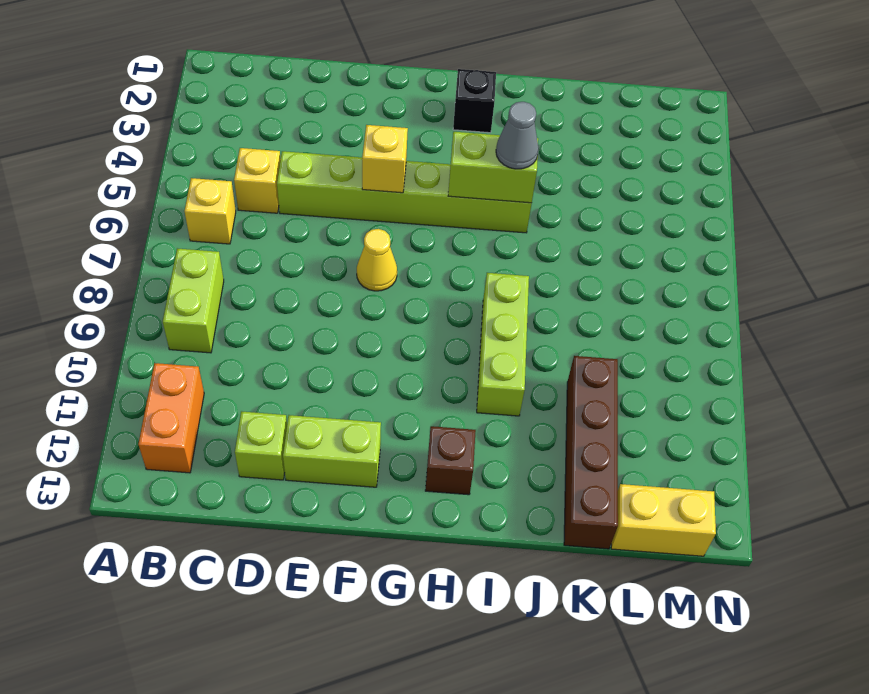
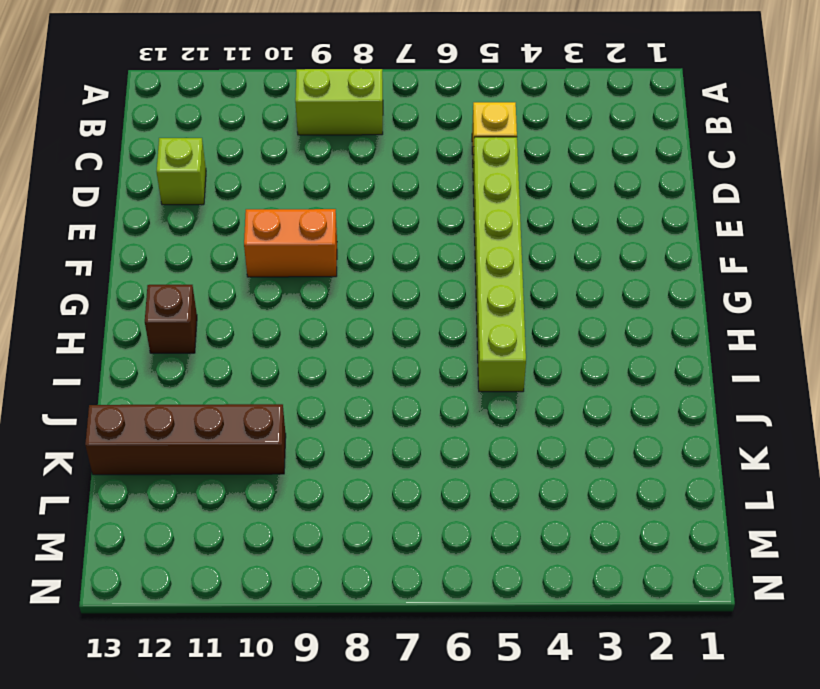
orange 1x2 brick [244,209,337,277] -> orange 1x2 brick moved to [138,363,204,473]
none -> yellow 1x1 brick [184,178,236,244]
none -> lime 1x2 brick [283,415,381,487]
none -> yellow 1x1 cone [357,229,397,291]

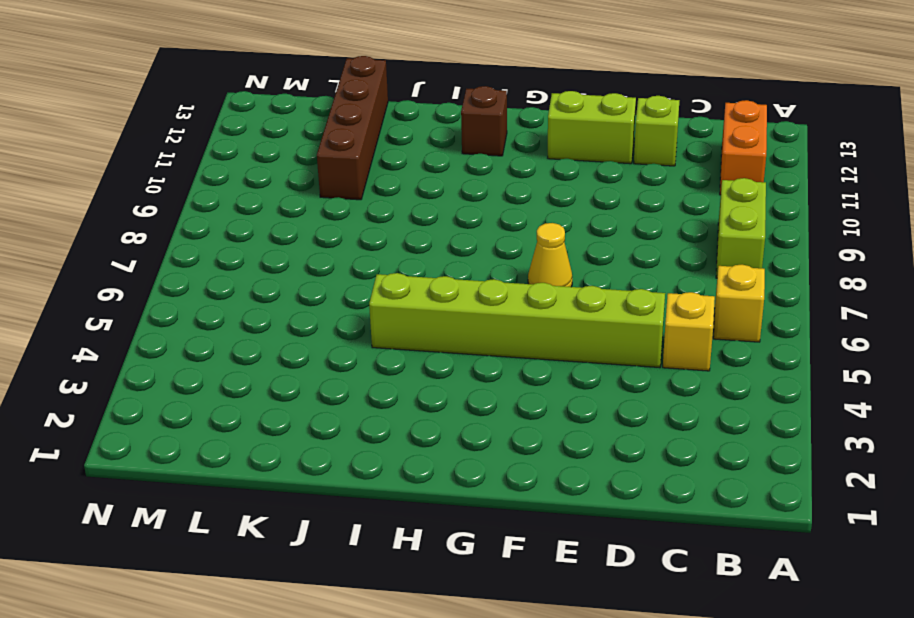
none -> black 1x1 brick [453,69,496,133]
none -> lime 1x3 brick [477,273,529,416]
none -> yellow 1x2 brick [611,484,716,556]

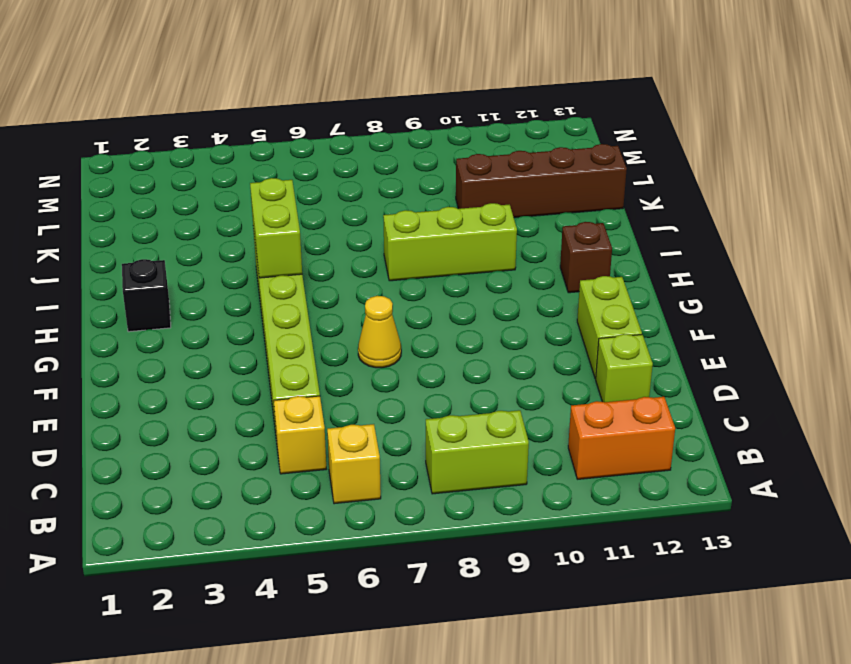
none -> yellow 1x2 brick [611,484,716,556]
none -> yellow 1x1 brick [362,125,408,193]
none -> grey 1x1 cone [496,102,539,169]

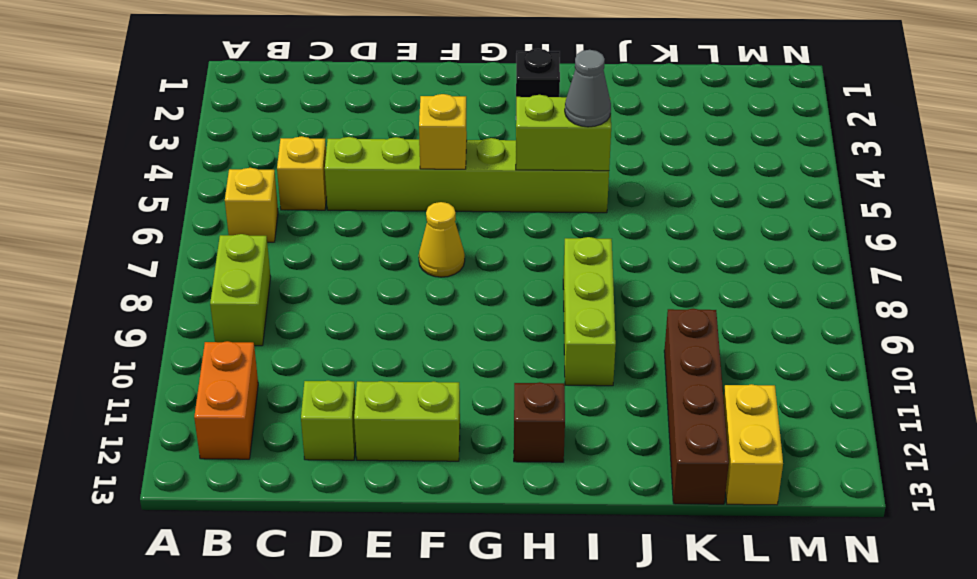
yellow 1x2 brick [724,384,783,505] -> yellow 1x2 brick turned to [611,484,716,556]

